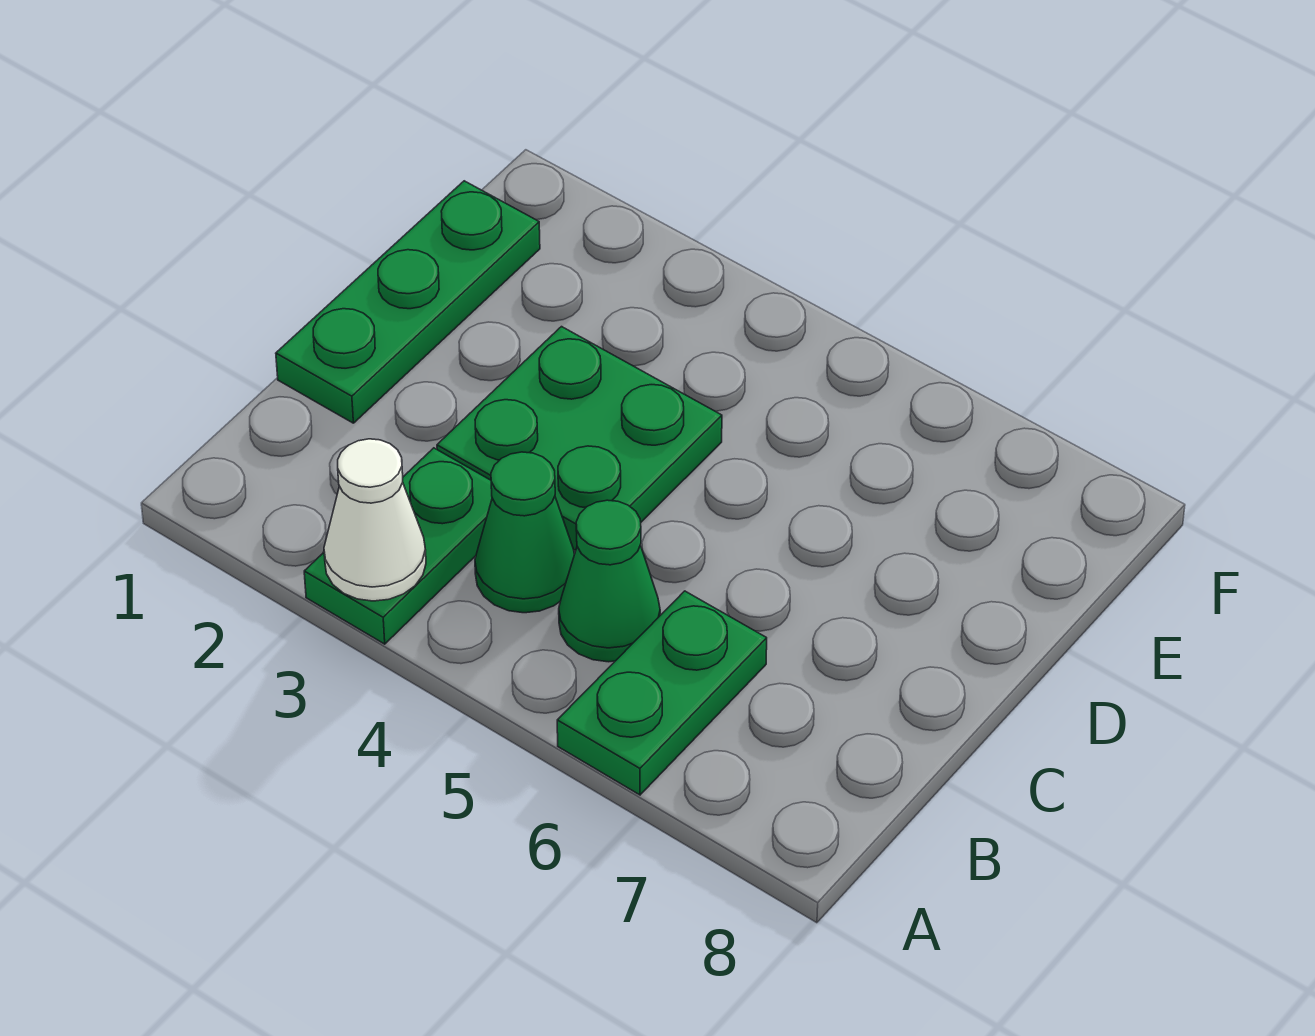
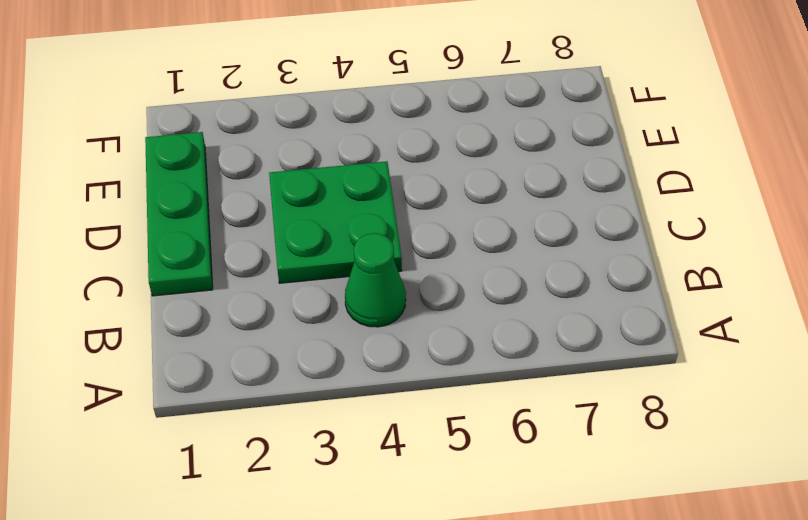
none -> green 1x2 plate [304,448,492,644]
none -> green 1x2 plate [557,591,767,795]

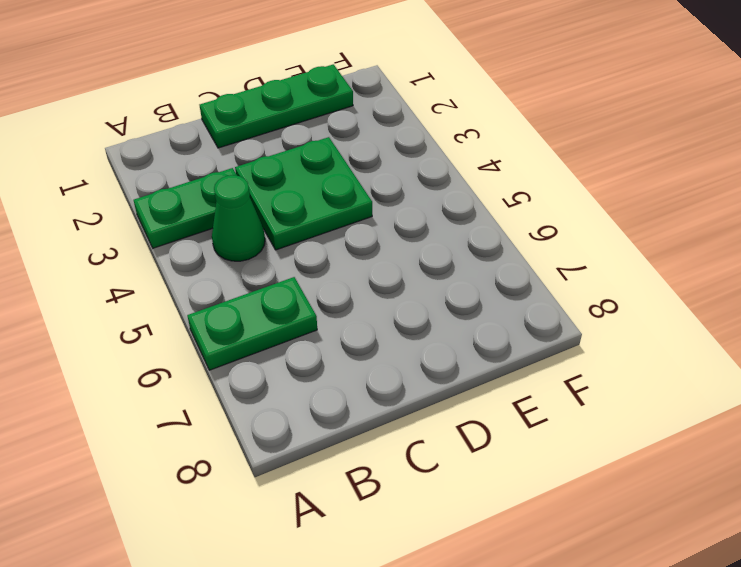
none -> green 1x1 cone [559,500,660,662]
none -> white 1x1 cone [324,439,426,601]

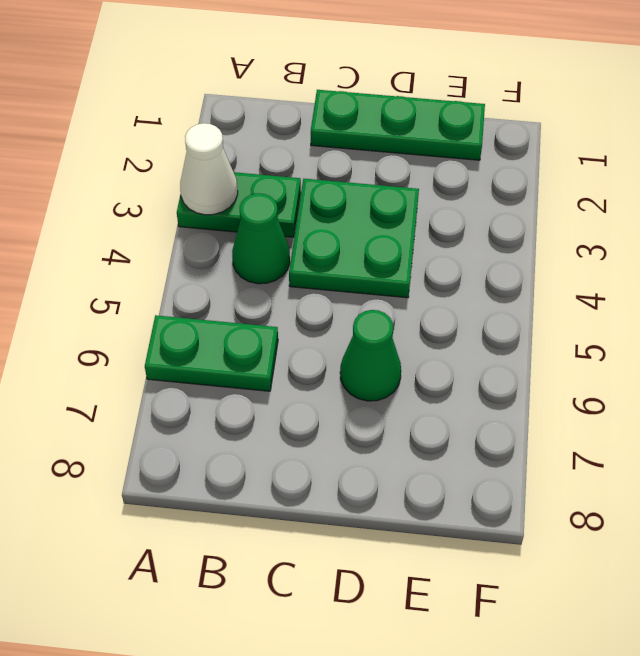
green 1x1 cone [340,310,401,401] -> green 1x1 cone moved to [559,500,660,662]

